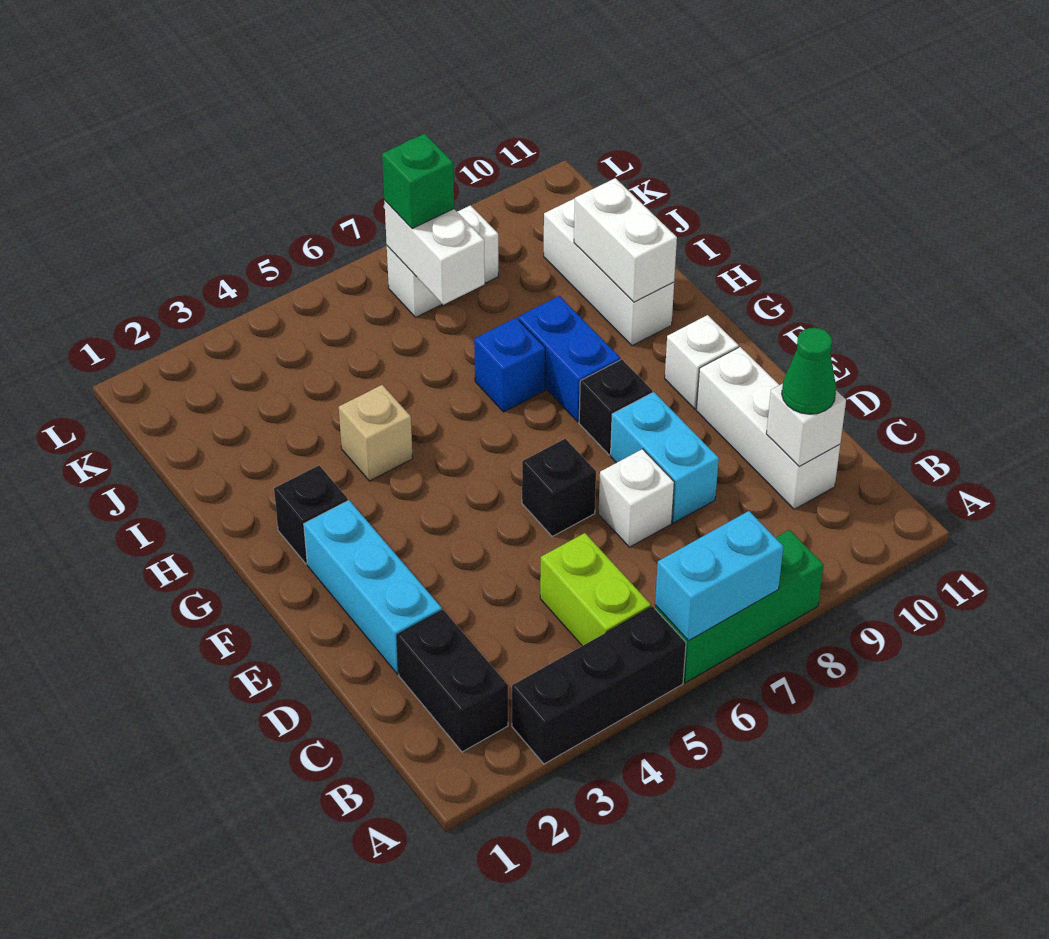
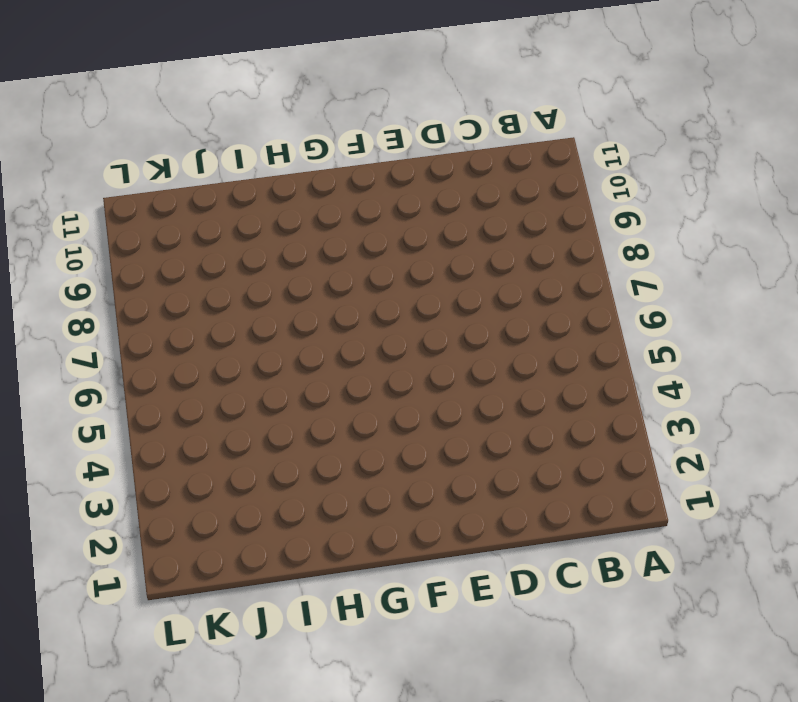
none -> black 1x3 brick [512,607,686,764]
none -> green 1x3 brick [655,530,823,683]
none -> black 1x2 brick [397,610,508,752]

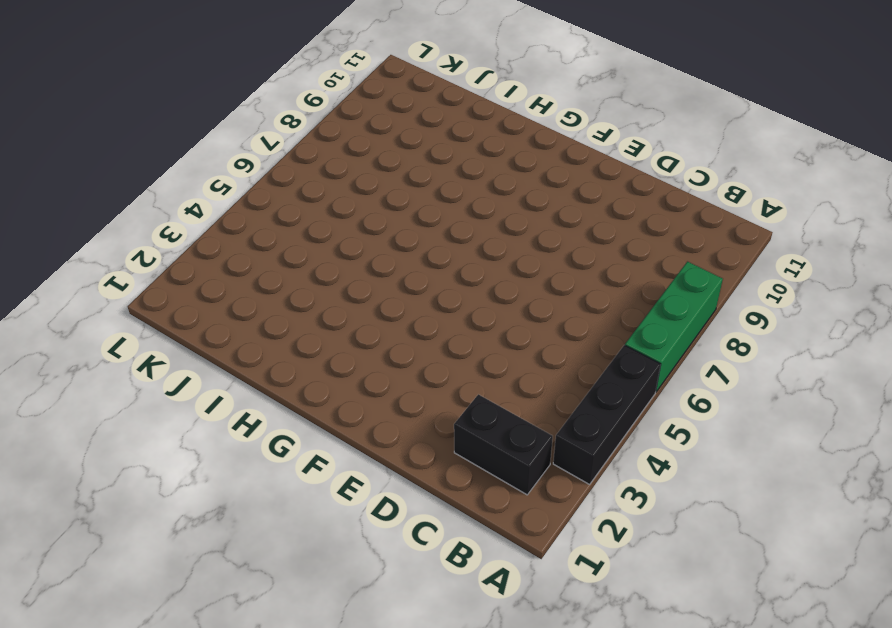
none -> lime 1x2 brick [540,533,651,646]
none -> white 1x3 brick [696,347,840,509]
none -> cyan 1x3 brick [304,500,442,674]

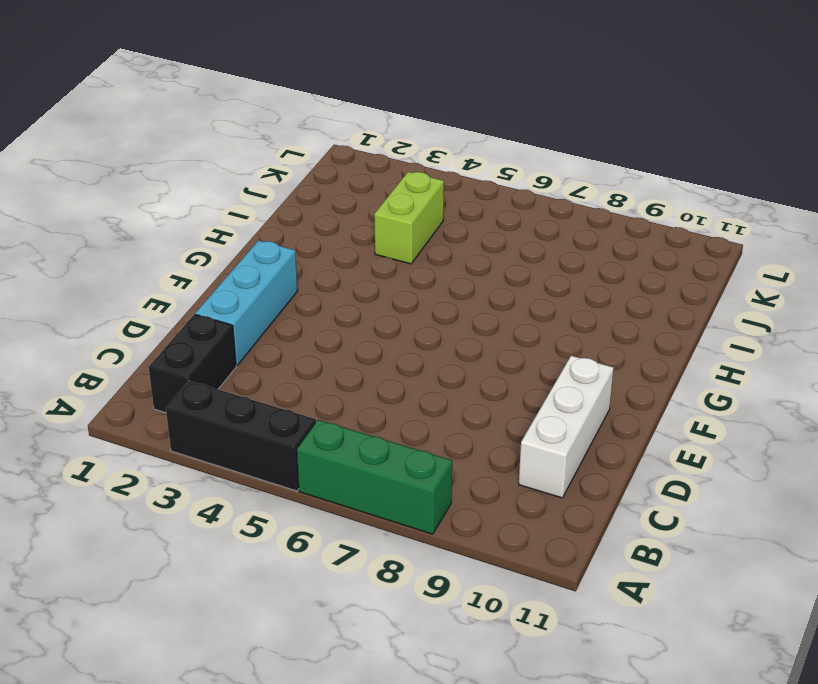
lime 1x2 brick [374,172,444,264] -> lime 1x2 brick moved to [540,533,651,646]
none -> white 1x1 brick [598,449,674,547]
none -> cyan 1x2 brick [611,392,719,523]
none -> black 1x1 brick [522,439,596,537]

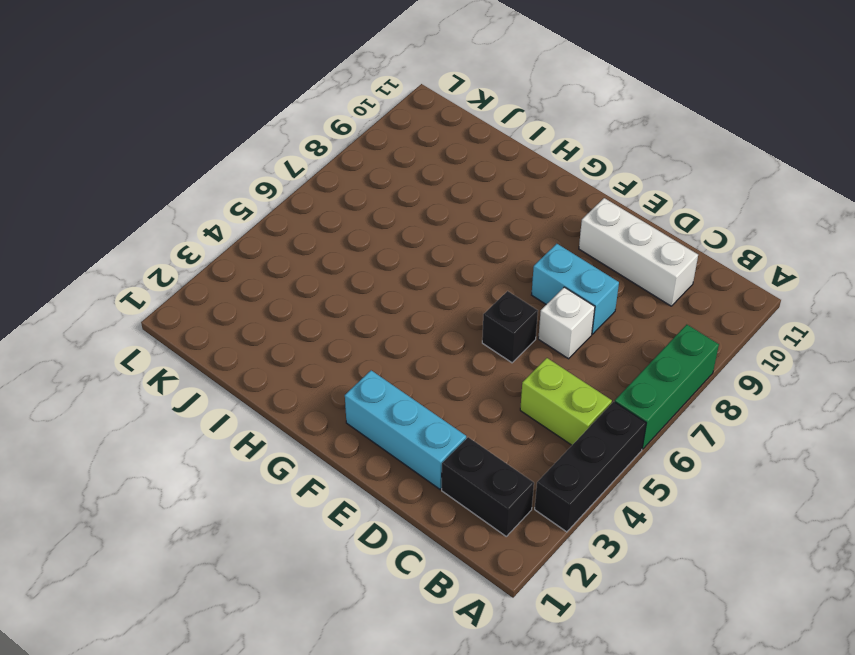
none -> black 1x1 brick [579,359,652,455]
none -> white 1x1 brick [665,315,739,409]
none -> black 1x1 brick [274,466,348,564]

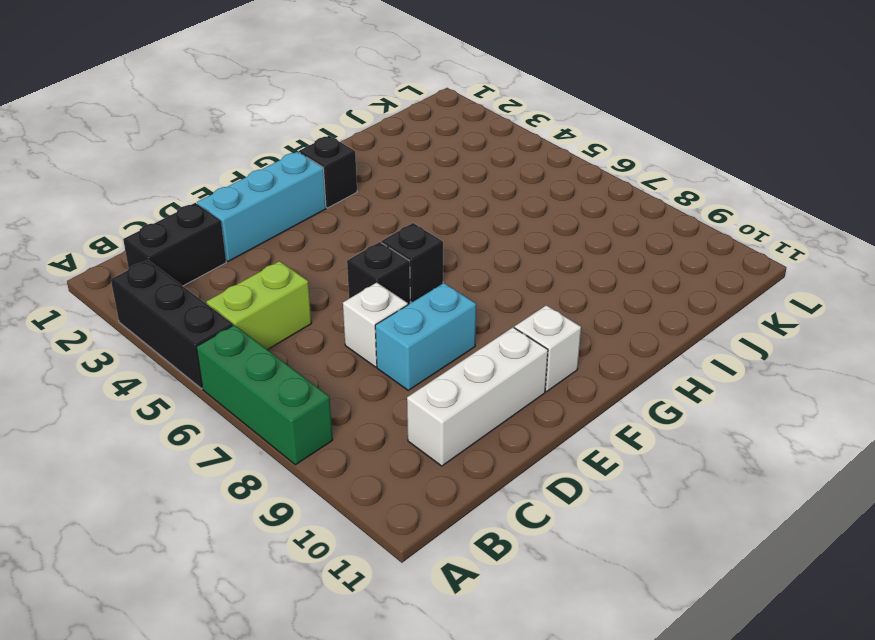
black 1x1 brick [381,223,443,302] -> black 1x1 brick moved to [579,359,652,455]
none -> blue 1x2 brick [518,296,620,422]
none -> tan 1x1 brick [339,385,413,481]
none -> blue 1x1 brick [474,318,545,412]

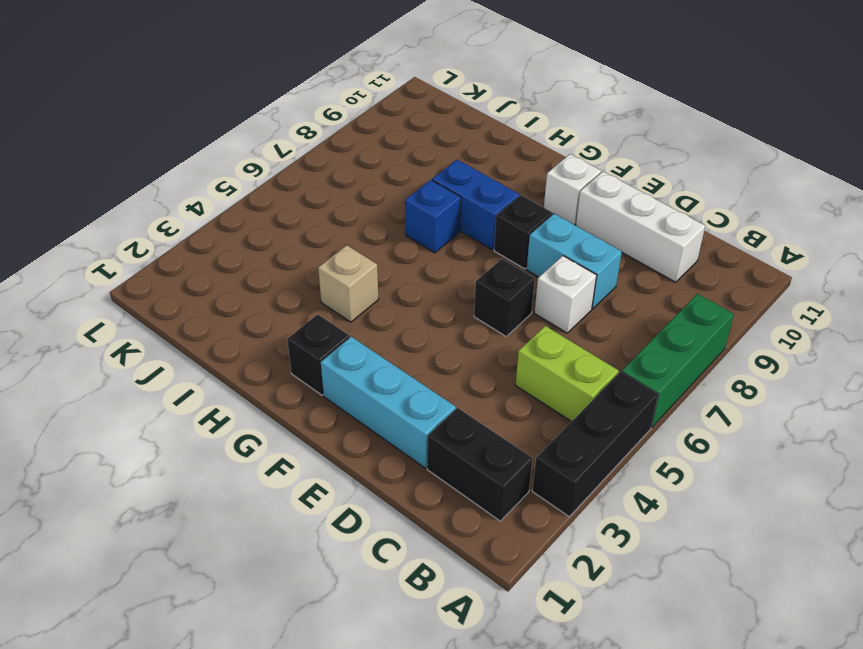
none -> white 1x3 brick [544,198,674,346]
none -> white 1x2 brick [387,205,498,317]
none -> cyan 1x2 brick [655,511,783,641]

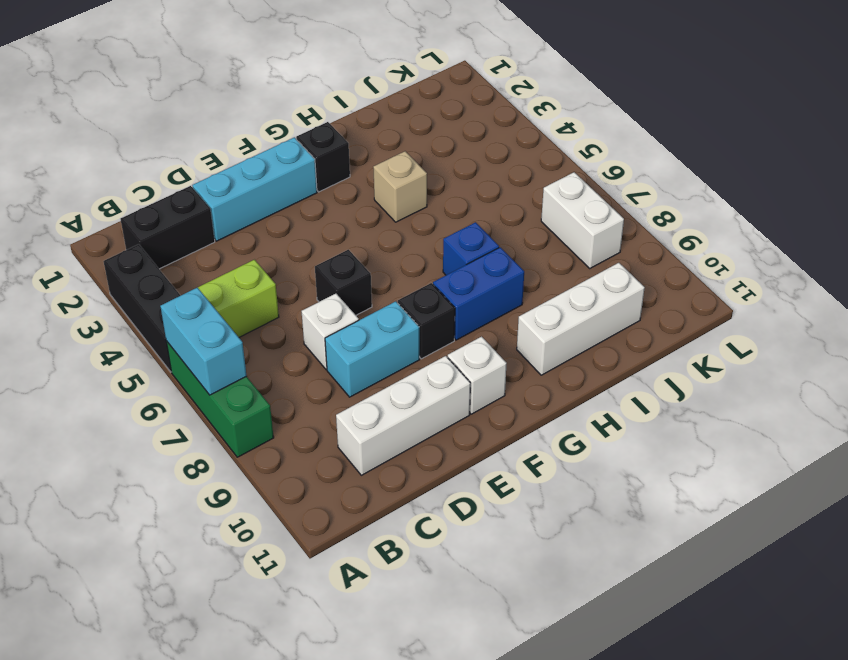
none -> white 1x1 brick [766,384,846,466]
none -> white 1x2 brick [574,178,677,302]
none -> white 1x2 brick [384,201,485,305]

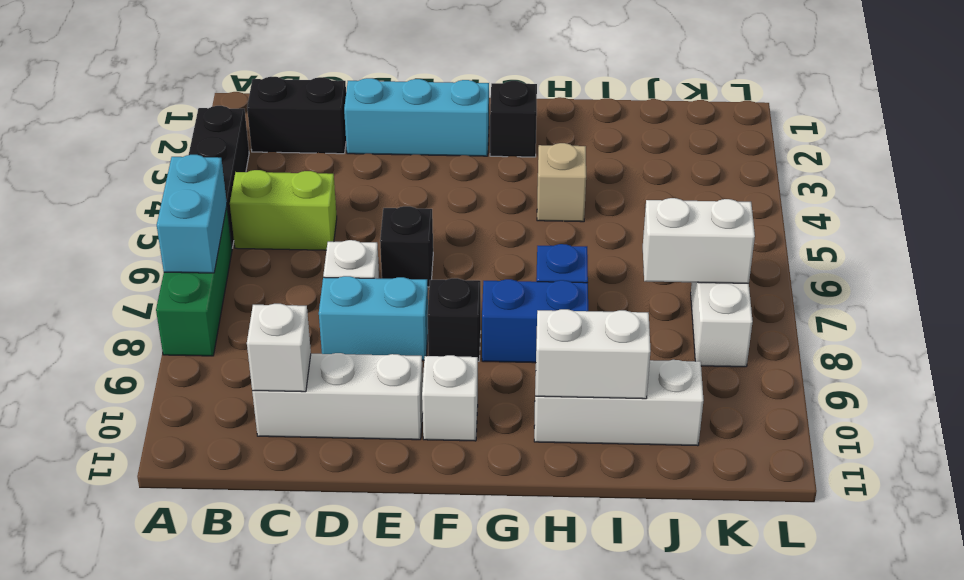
none -> green 1x1 cone [782,328,836,414]
none -> green 1x1 brick [382,134,454,229]

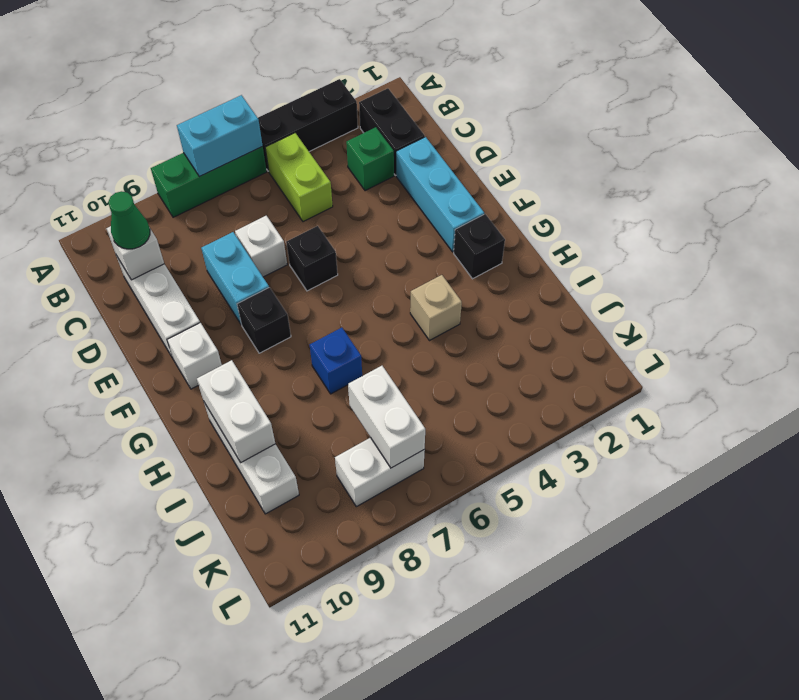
green 1x1 brick [346,127,394,191] -> green 1x1 brick moved to [382,134,454,229]
none -> blue 1x2 brick [518,296,620,422]

